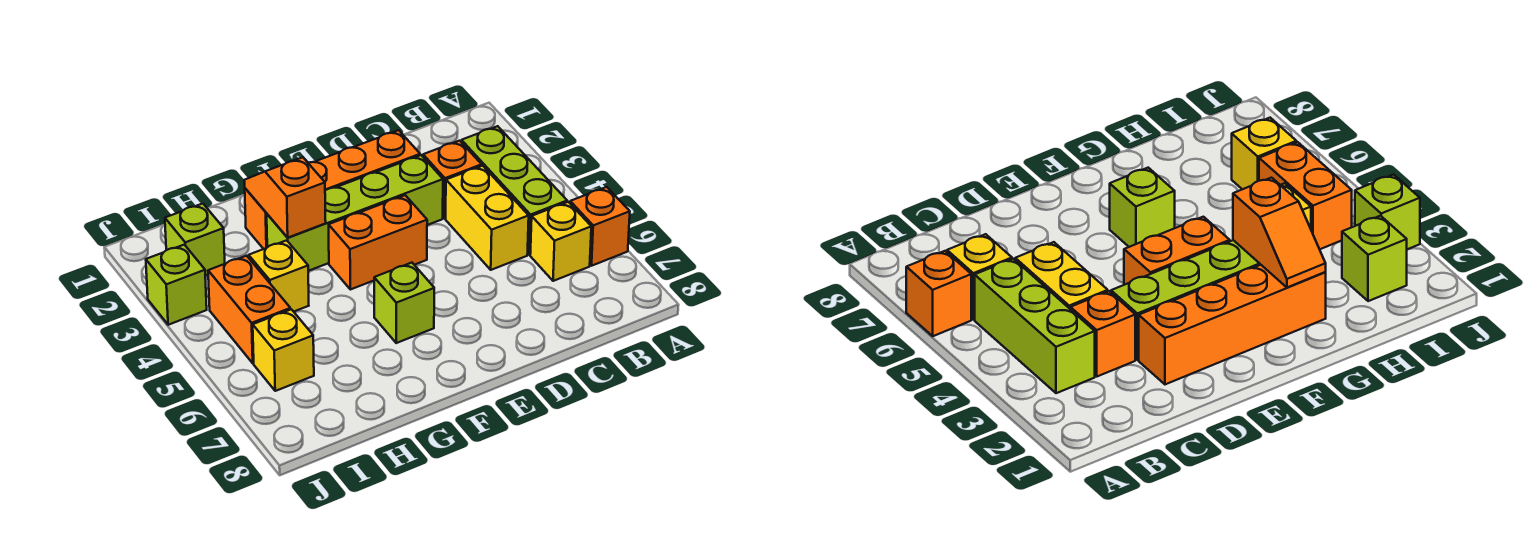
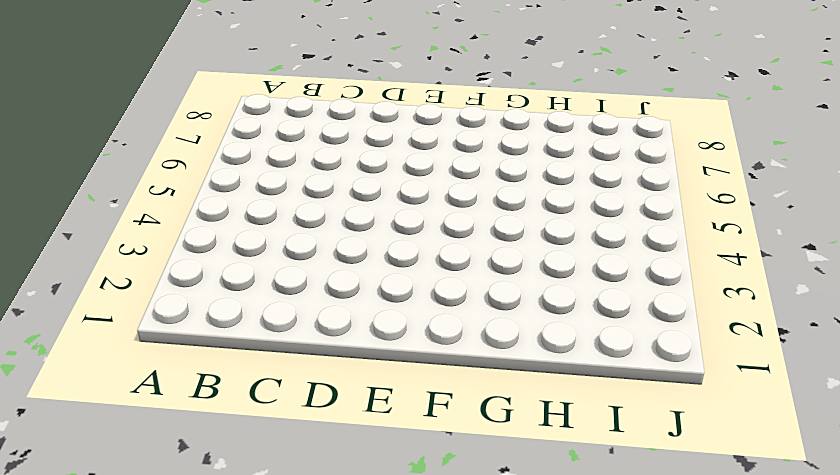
none -> orange 1x1 brick [570,187,630,266]
none -> lime 1x3 brick [461,126,567,255]
none -> yellow 1x1 brick [530,202,591,281]

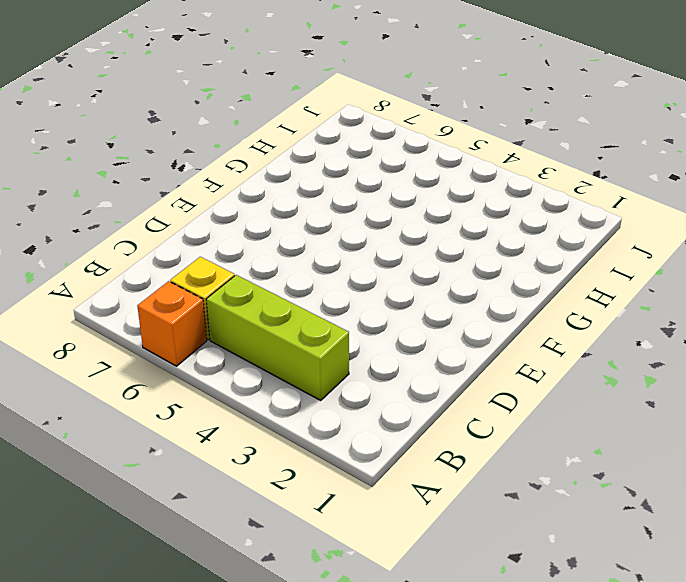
none -> orange 1x1 brick [423,141,482,218]
none -> yellow 1x2 brick [446,166,529,270]
none -> orange 1x4 brick [245,130,420,249]

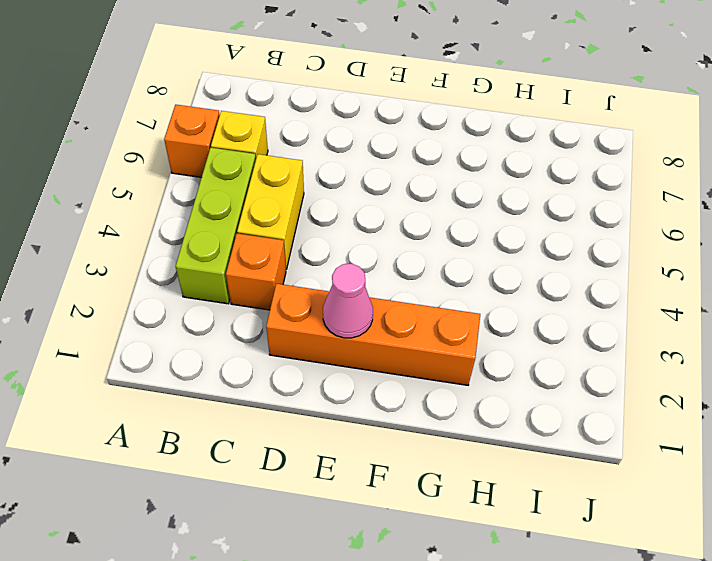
pink 1x1 cone [323,264,373,338] -> none
none -> lime 1x4 brick [267,155,443,271]
none -> orange 1x2 brick [329,195,427,290]
none -> lime 1x1 brick [374,263,434,343]

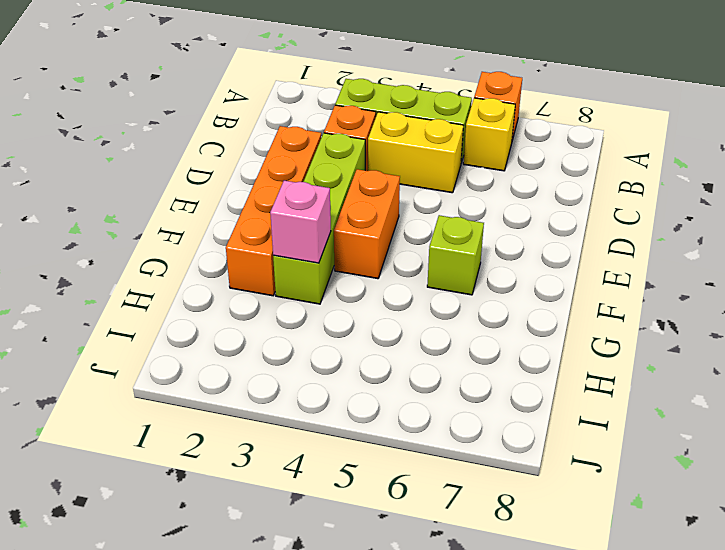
pink 1x1 brick [270,181,331,263] -> orange 1x2 slope [244,157,326,238]
none -> yellow 1x1 brick [249,240,309,312]
none -> lime 1x1 brick [165,204,225,276]
none -> orange 1x2 brick [208,256,290,363]

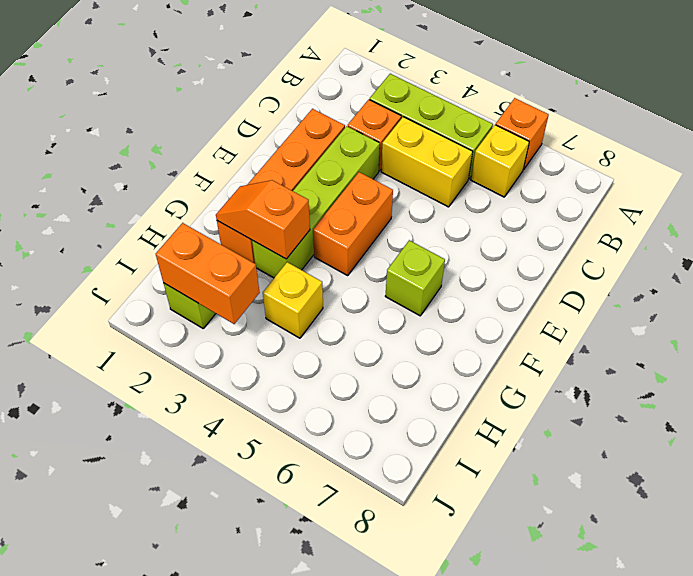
orange 1x2 brick [156,223,260,324] -> orange 1x2 brick moved to [208,256,290,363]
none -> yellow 1x1 brick [253,309,314,391]
none -> lime 1x1 brick [146,245,207,325]

